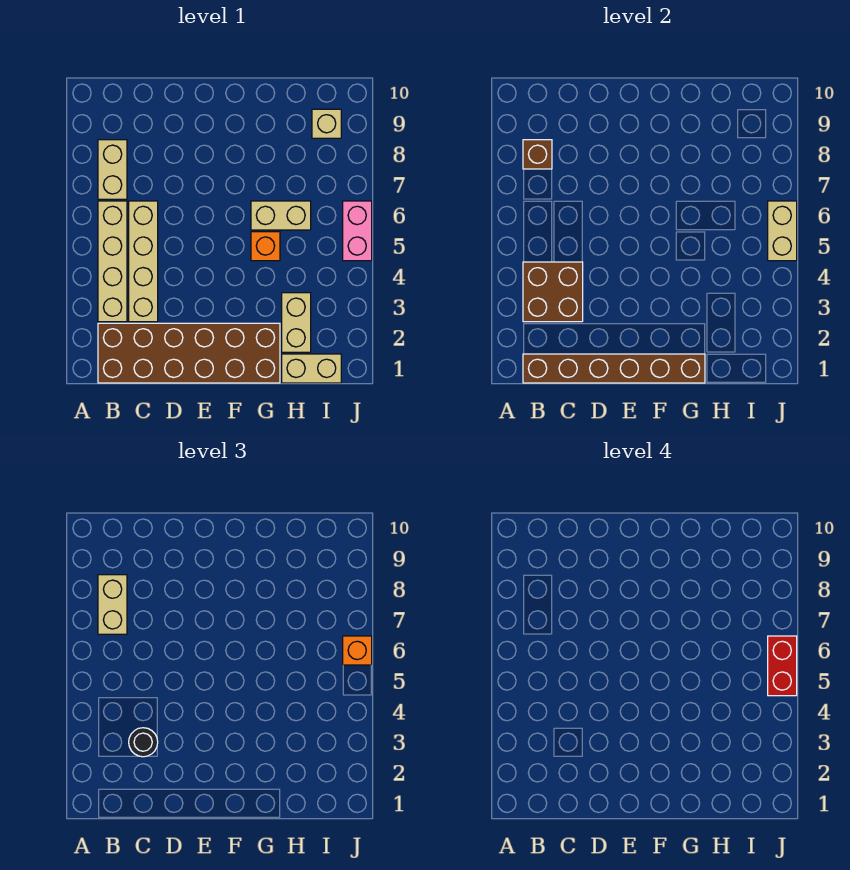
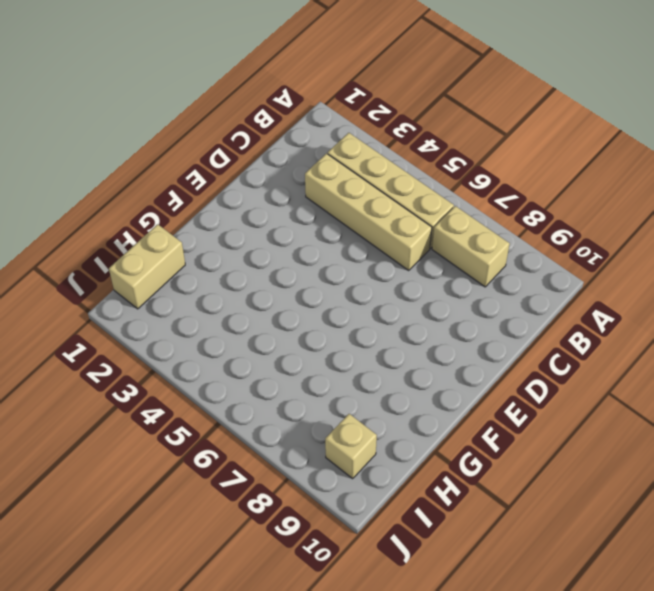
none -> brown 2x6 brick [98,323,280,383]
none -> orange 1x1 brick [251,232,280,261]
none -> tan 1x2 brick [251,201,311,230]

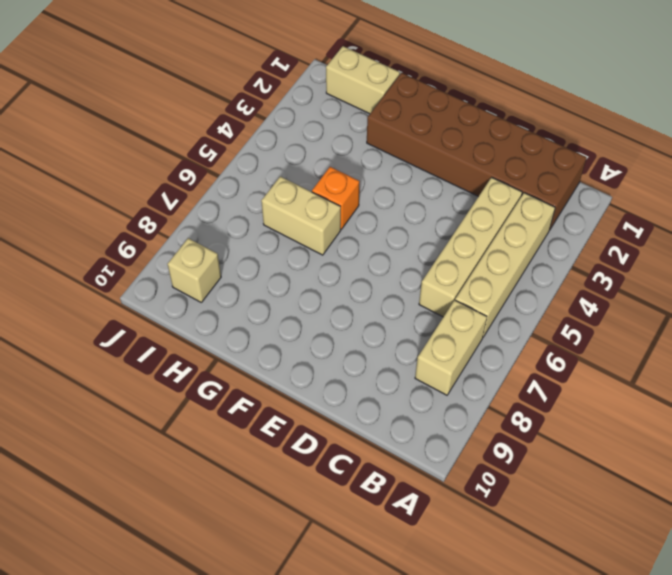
none -> tan 1x2 brick [282,293,311,352]
none -> pink 1x2 brick [343,201,372,261]
none -> brown 1x6 brick [523,354,705,383]

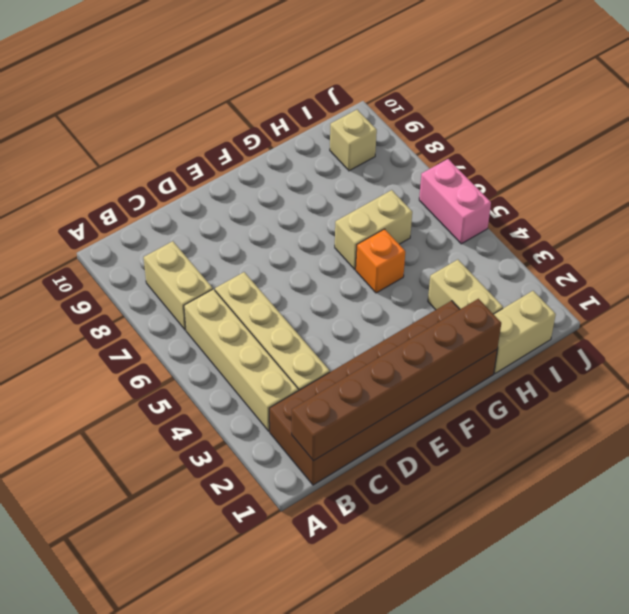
none -> brown 2x2 brick [523,262,583,322]
none -> brown 1x1 brick [523,140,552,169]
none -> tan 1x2 brick [768,201,797,261]

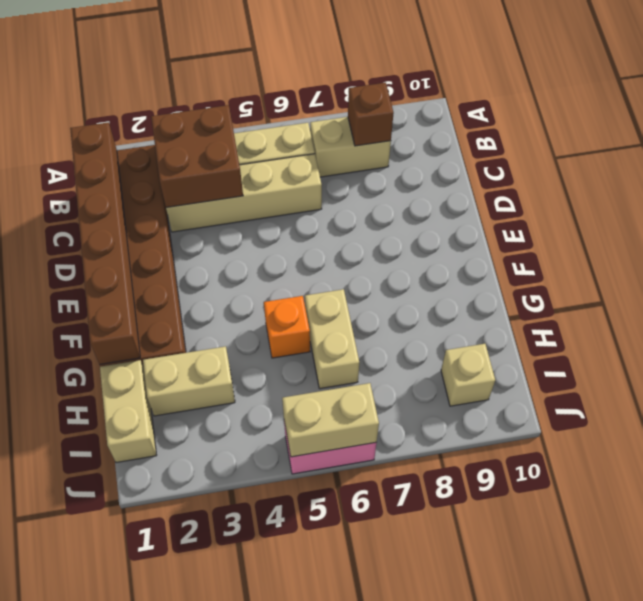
none -> tan 1x2 brick [98,575,127,634]
none -> black 1x1 round brick [129,728,158,757]
none -> orange 1x1 brick [343,636,372,665]

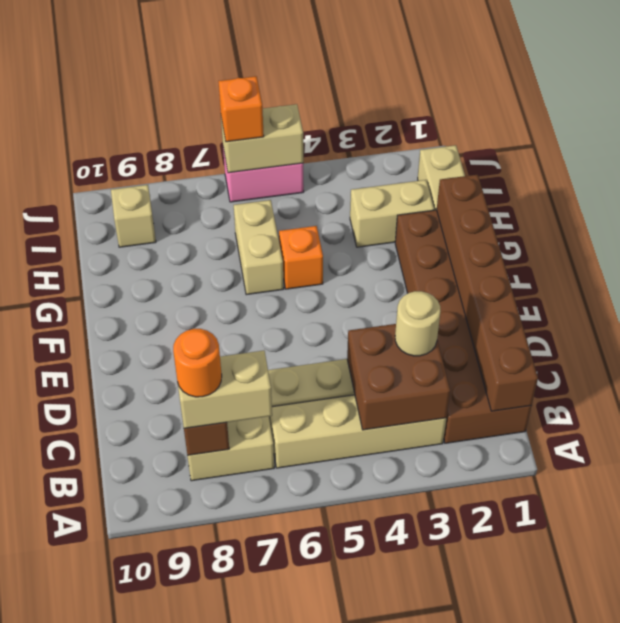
orange 1x1 round brick [173,329,222,397] -> none
tan 1x1 round brick [395,291,441,356] -> black 1x1 round brick [129,728,158,757]
none -> red 1x2 brick [768,636,797,696]

